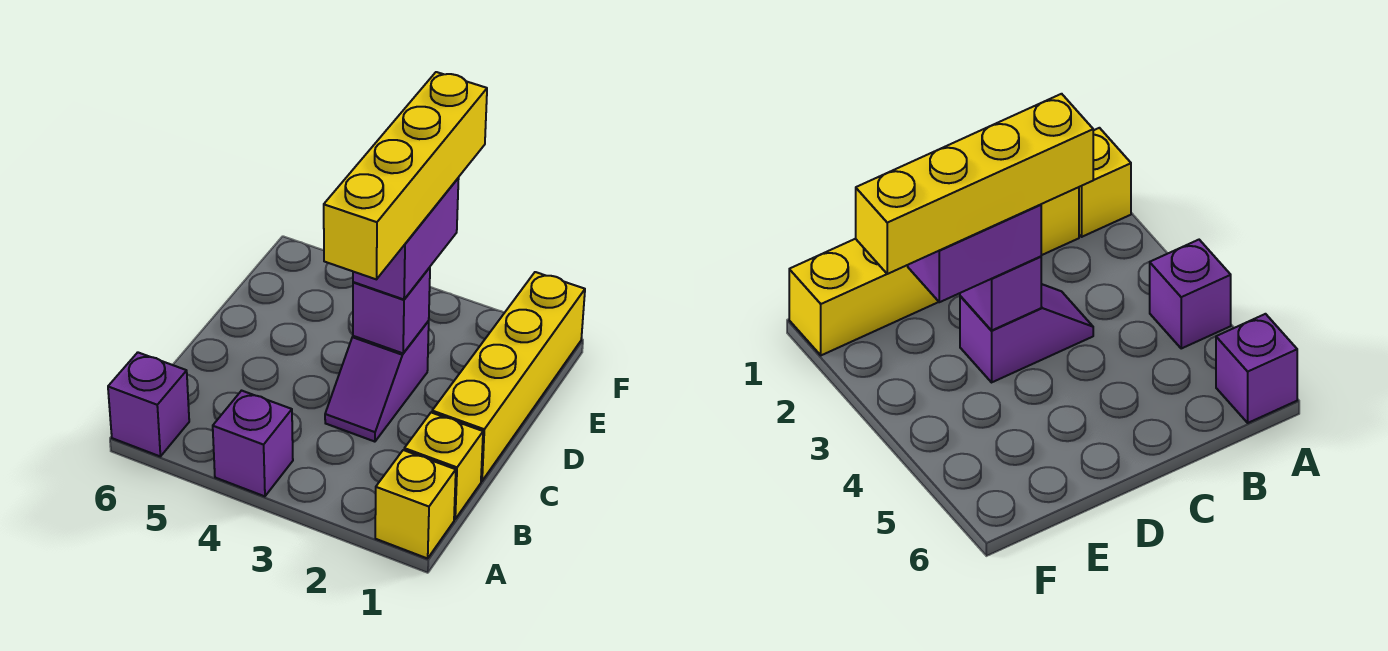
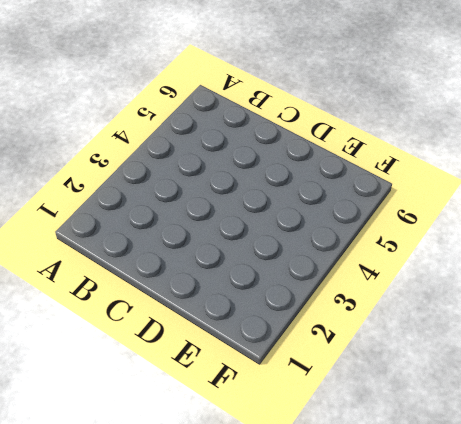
none -> yellow 1x1 brick [375,450,456,558]
none -> purple 1x1 brick [213,391,293,496]

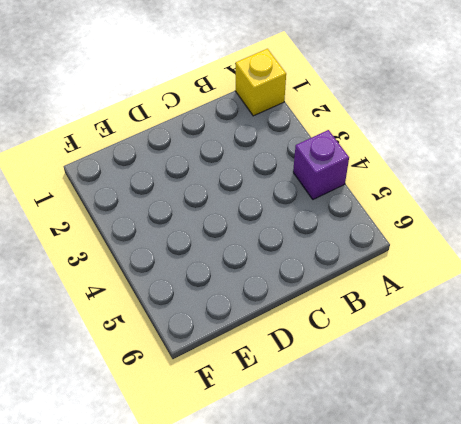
none -> purple 1x1 brick [108,352,189,456]
none -> yellow 1x1 brick [404,413,483,519]

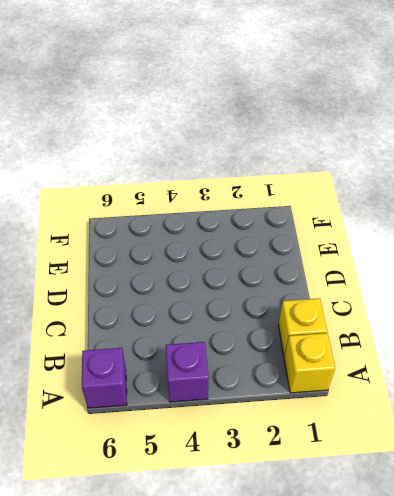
none -> yellow 1x4 brick [432,272,585,481]
none -> purple 1x2 slope [325,321,429,442]

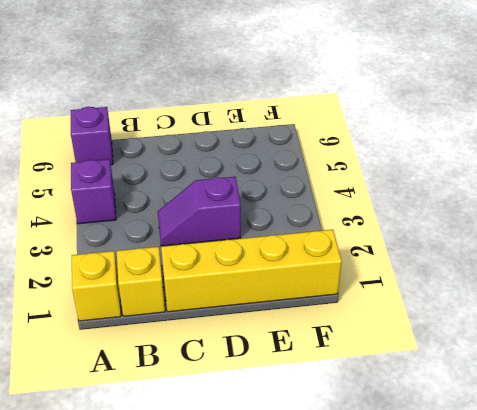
none -> purple 1x1 brick [353,267,430,353]
none -> purple 1x2 brick [353,178,459,299]

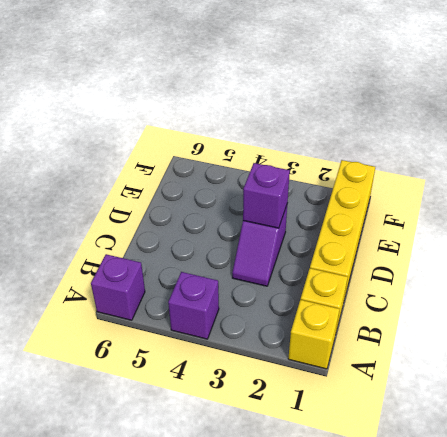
none -> purple 1x2 brick [353,178,459,299]
none -> yellow 1x4 brick [324,72,487,279]

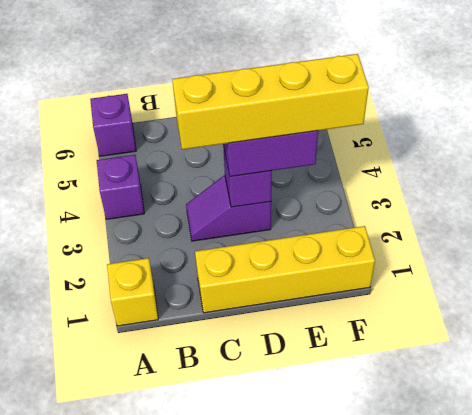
none -> yellow 1x1 brick [404,413,483,519]

